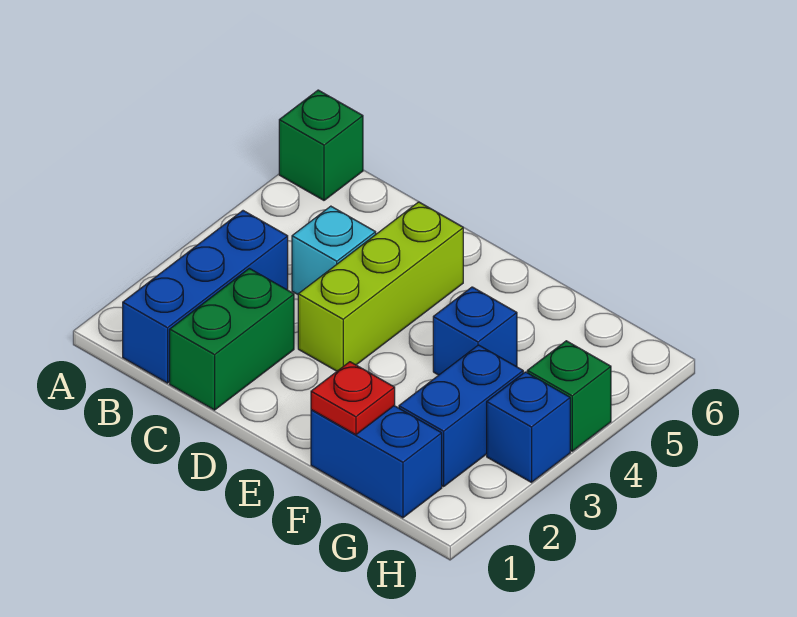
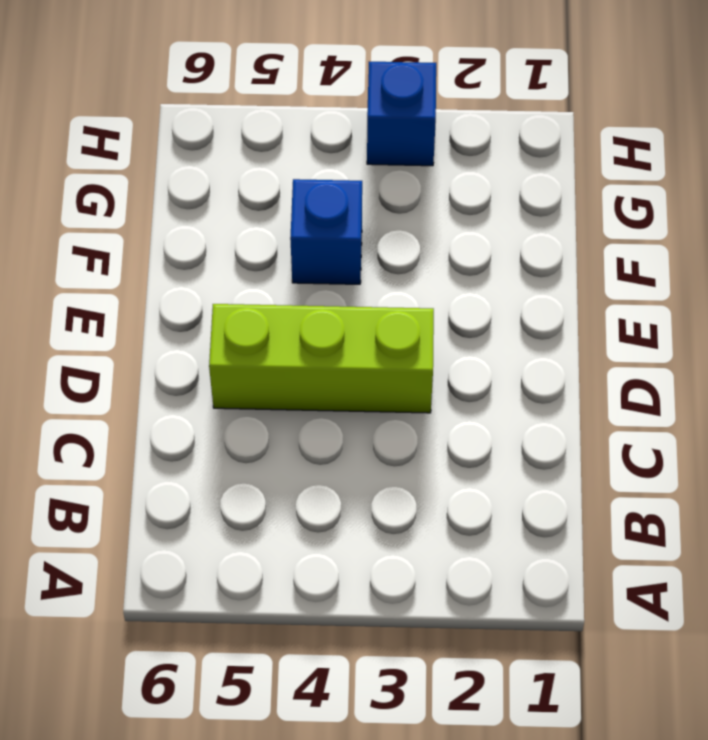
none -> green 1x1 brick [279,90,363,200]
none -> blue 1x3 brick [123,211,288,383]

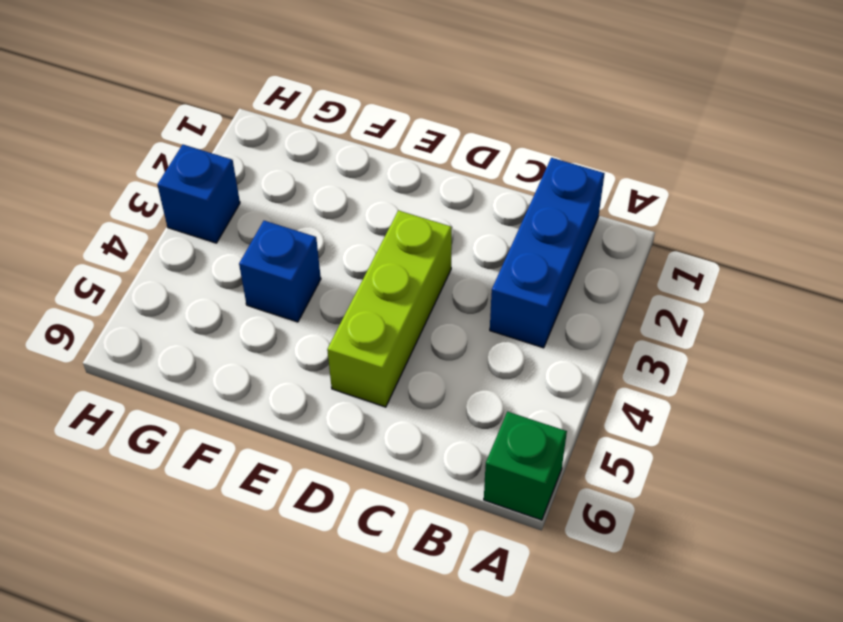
none -> green 1x2 brick [170,268,294,410]
none -> cyan 1x1 brick [292,206,376,294]

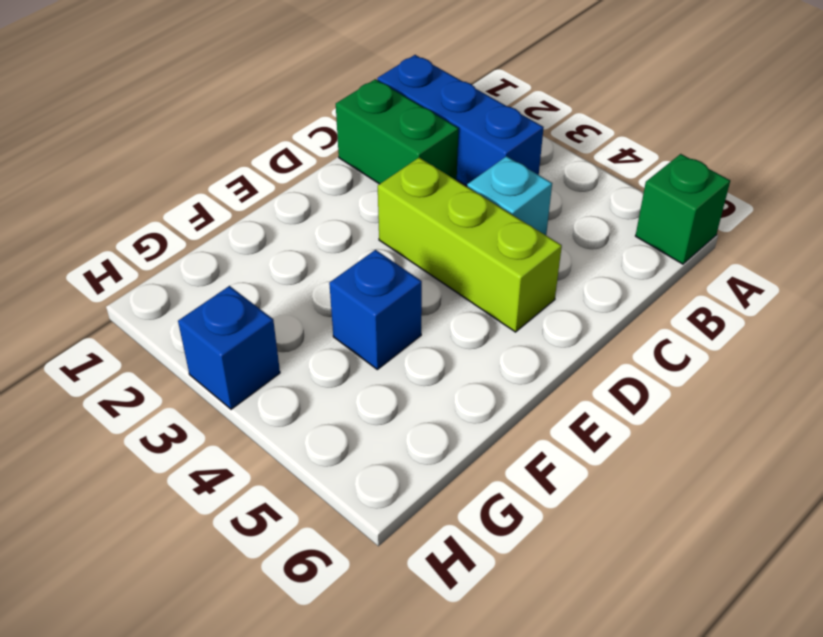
none -> blue 1x2 brick [311,406,442,518]
none -> blue 1x2 brick [399,345,523,487]

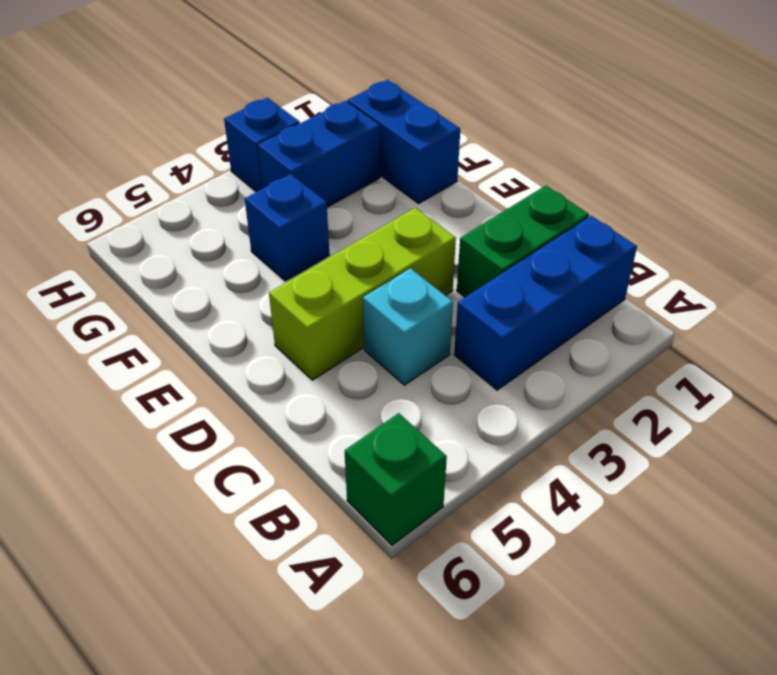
none -> green 1x1 brick [527,341,611,451]
none -> red 1x1 plate [311,362,395,435]

